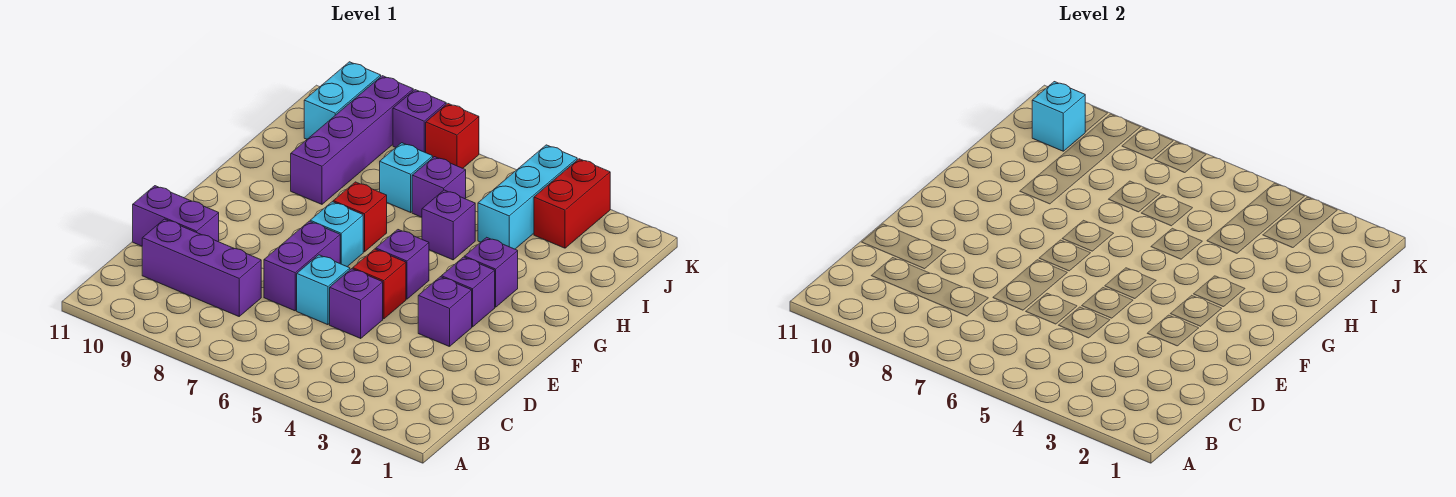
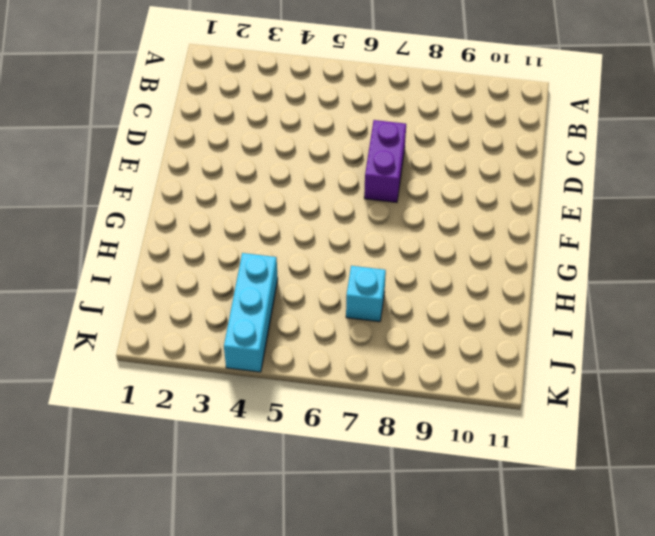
none -> purple 1x3 brick [142,219,261,316]
none -> purple 1x1 brick [330,269,383,338]
none -> cyan 1x1 brick [297,255,350,325]

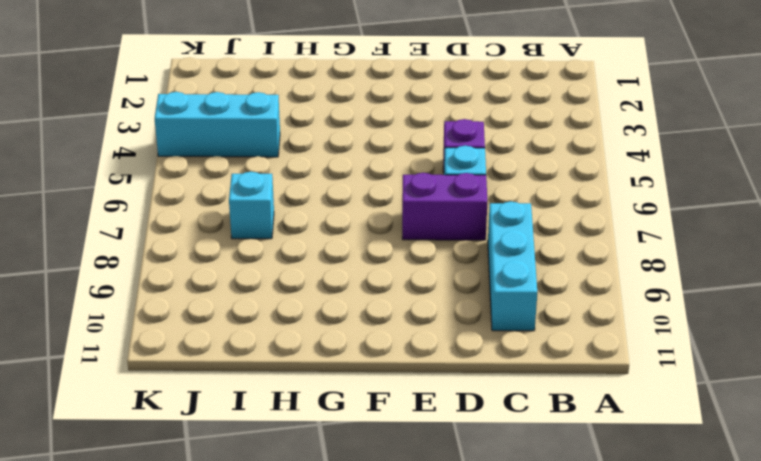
cyan 1x3 brick [488,201,537,331] -> purple 1x3 brick [142,219,261,316]
none -> purple 1x2 brick [133,186,219,246]
none -> purple 1x1 brick [418,277,472,347]
none -> red 1x1 brick [353,249,406,319]

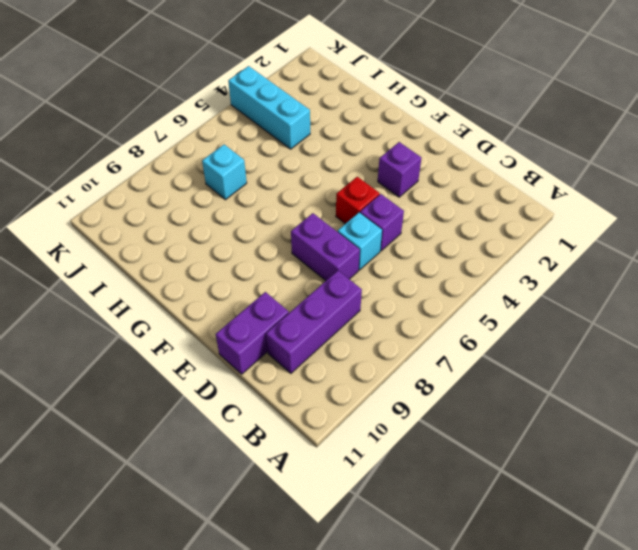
none -> purple 1x1 brick [441,257,495,327]
none -> purple 1x1 brick [376,230,429,299]
none -> cyan 1x1 brick [310,202,363,267]

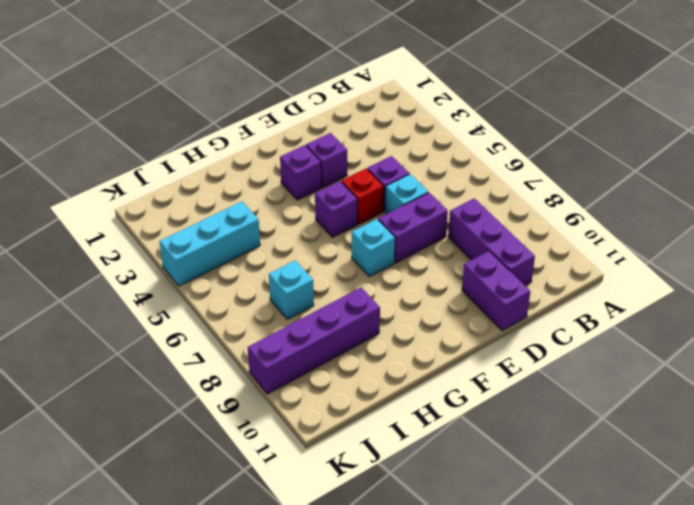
none -> purple 1x1 brick [465,237,518,307]
none -> red 1x1 brick [333,182,387,252]
none -> purple 1x1 brick [422,190,475,260]

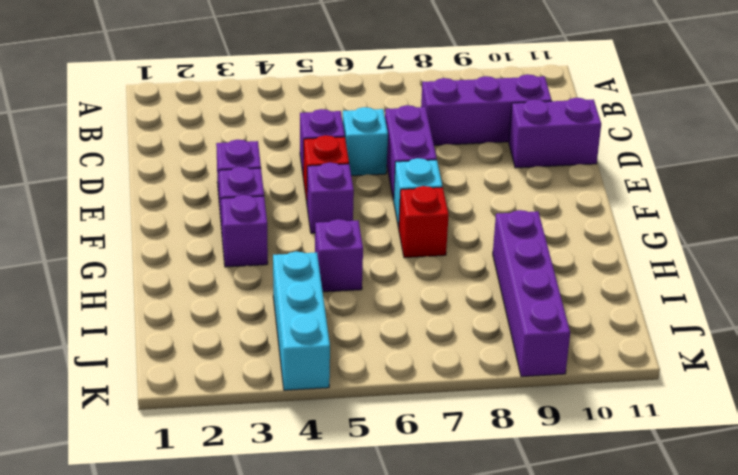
none -> purple 1x1 brick [412,157,466,217]
none -> cyan 1x1 brick [380,143,433,212]
none -> red 1x2 brick [534,159,610,248]

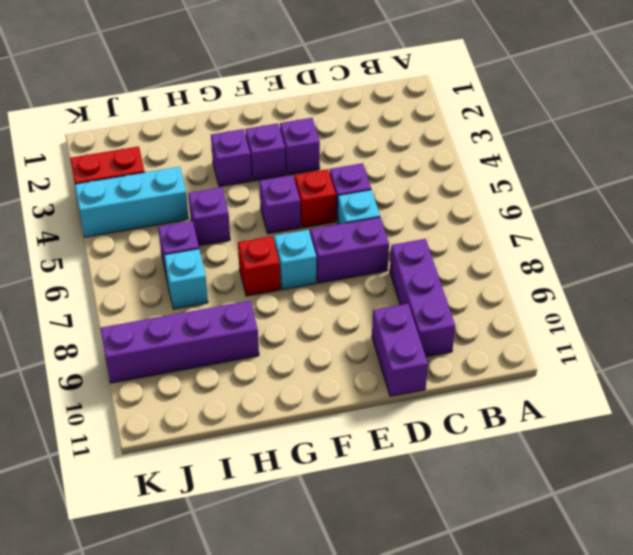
none -> cyan 1x2 brick [304,62,381,139]
none -> red 1x1 brick [426,104,479,168]
none -> purple 1x1 brick [393,90,446,153]

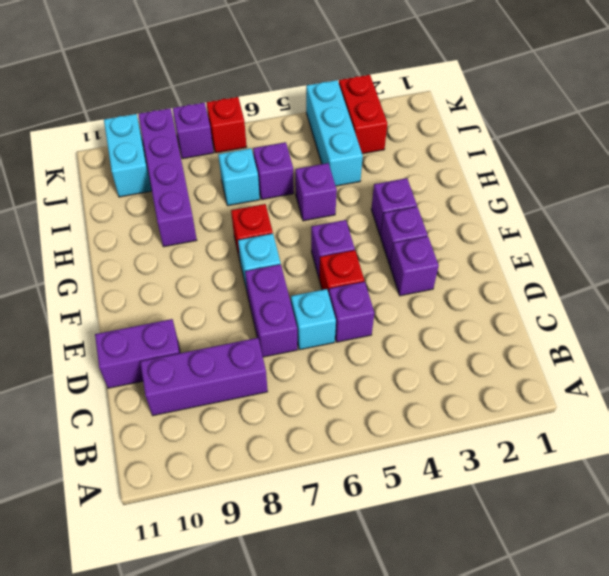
none -> cyan 1x1 brick [1032,82,1085,151]

